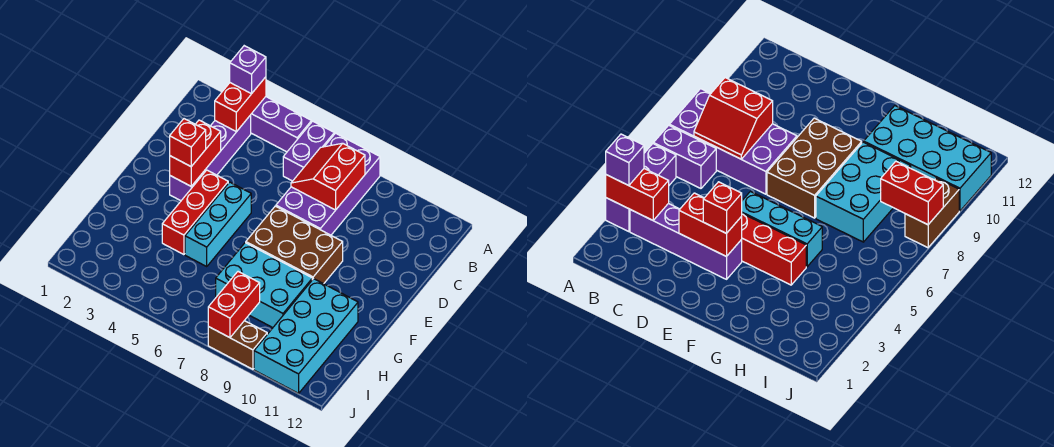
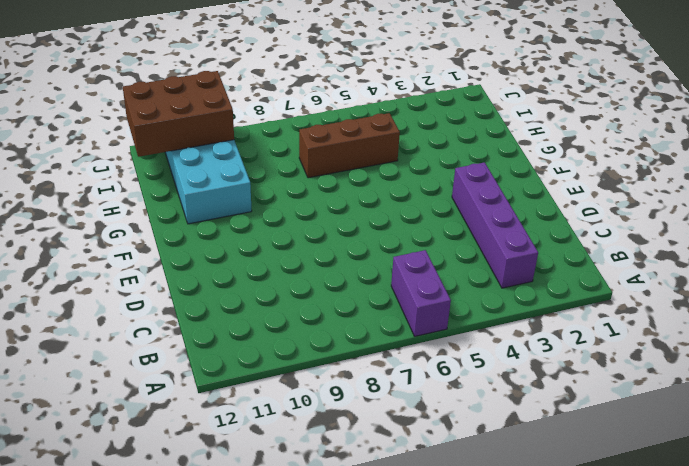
brown 1x3 brick [299,113,400,178] -> cyan 2x3 brick [216,243,312,328]
brown 2x3 brick [123,71,234,157] -> brown 2x3 brick moved to [246,206,343,284]
none -> purple 1x3 brick [251,97,312,152]
none -> purple 2x4 brick [276,133,380,235]
none -> red 1x3 brick [162,170,228,255]

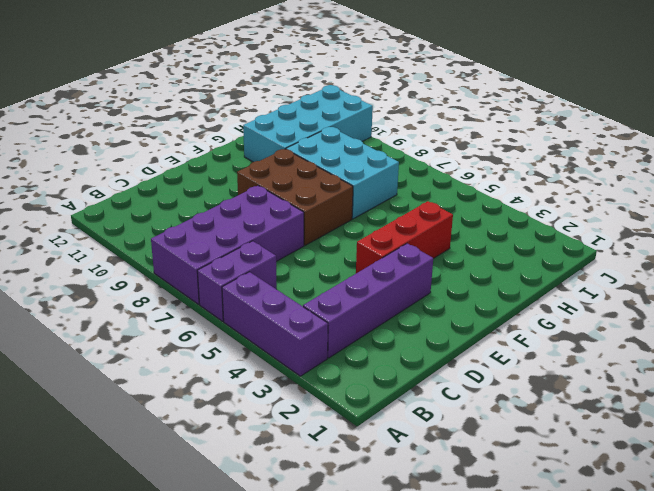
none -> cyan 1x3 brick [185,182,251,266]
none -> brown 1x2 brick [208,321,267,369]
none -> red 1x2 brick [215,77,266,132]

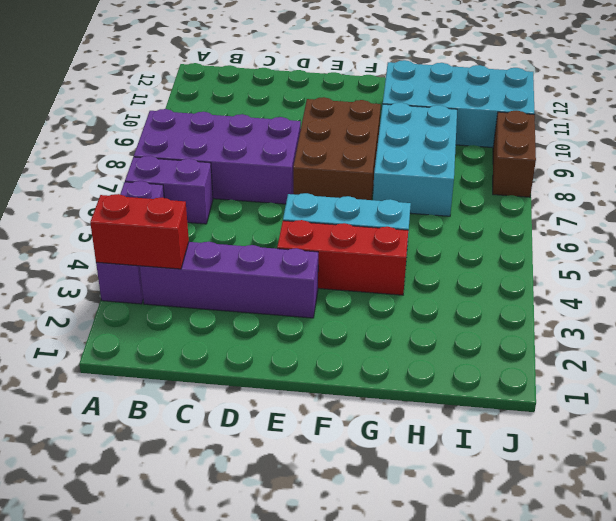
none -> red 2x2 slope [291,143,365,210]
none -> red 1x2 brick [170,120,221,186]
none -> red 1x2 brick [208,272,260,338]

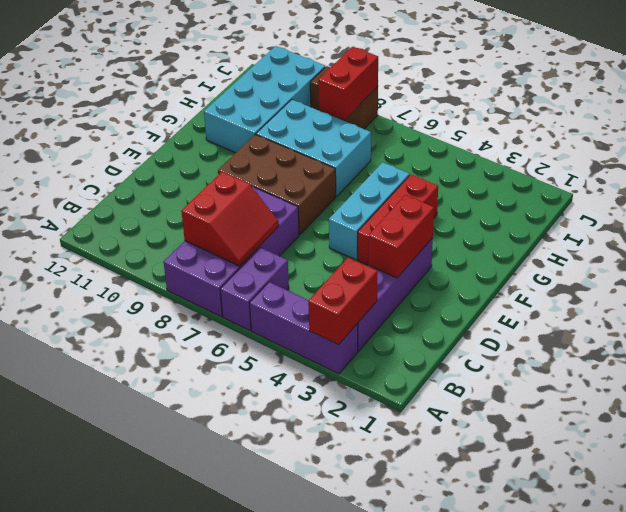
none -> purple 1x1 brick [230,46,266,94]
none -> red 1x1 brick [170,119,206,167]

